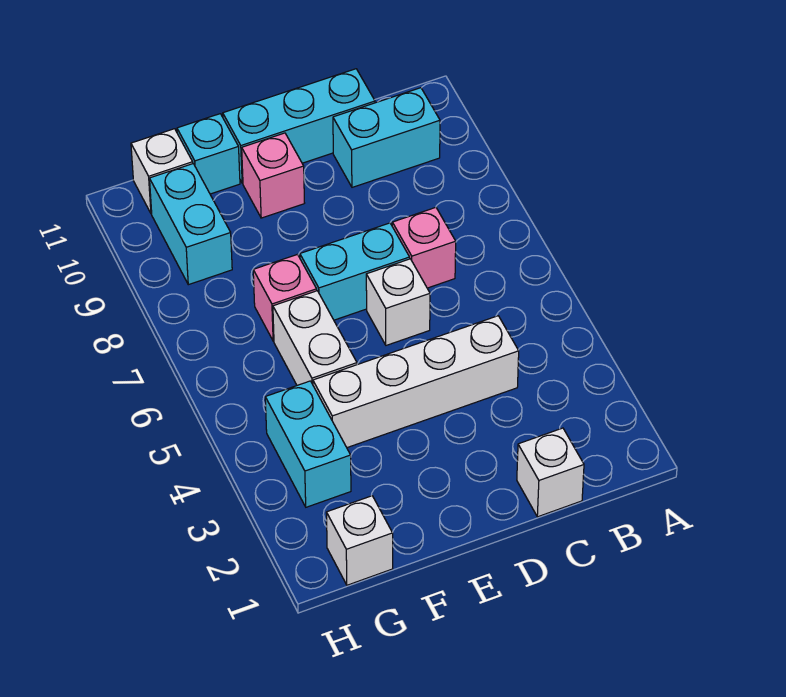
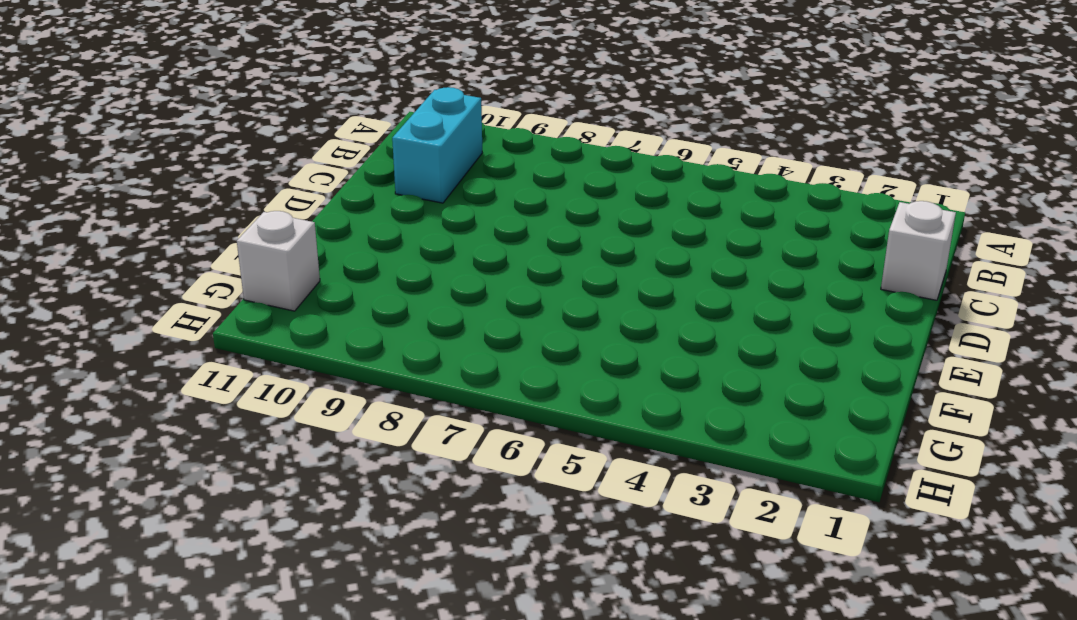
none -> white 1x4 brick [313,316,519,448]
none -> pink 1x1 brick [392,207,456,288]
none -> cyan 1x3 brick [223,69,375,183]

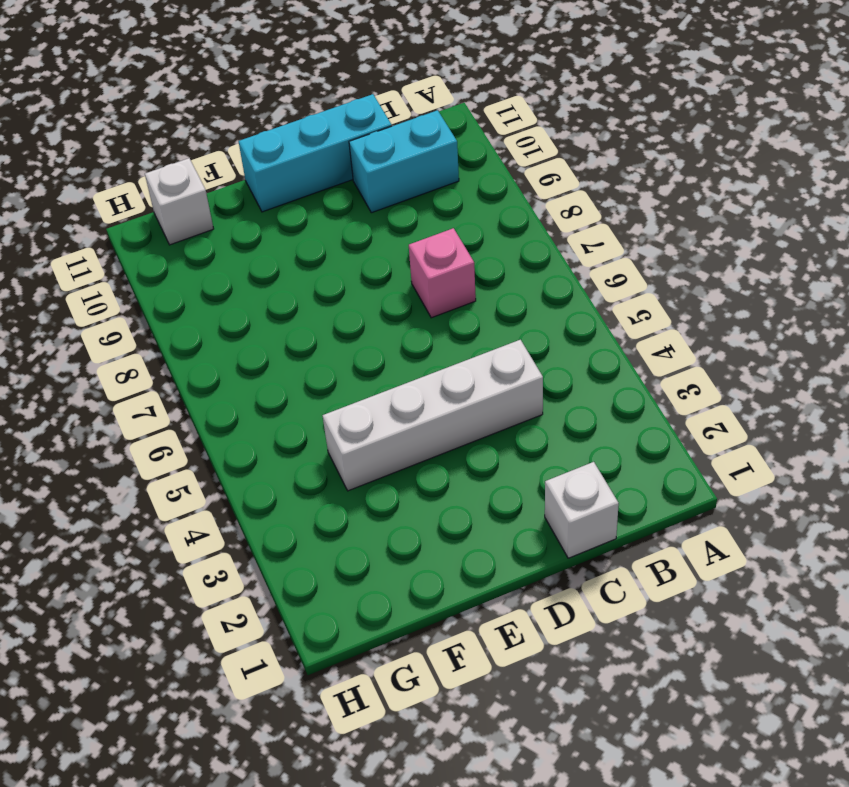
none -> white 1x1 brick [366,259,430,345]
none -> cyan 1x2 brick [300,223,410,320]
none -> pink 1x1 brick [242,133,304,218]

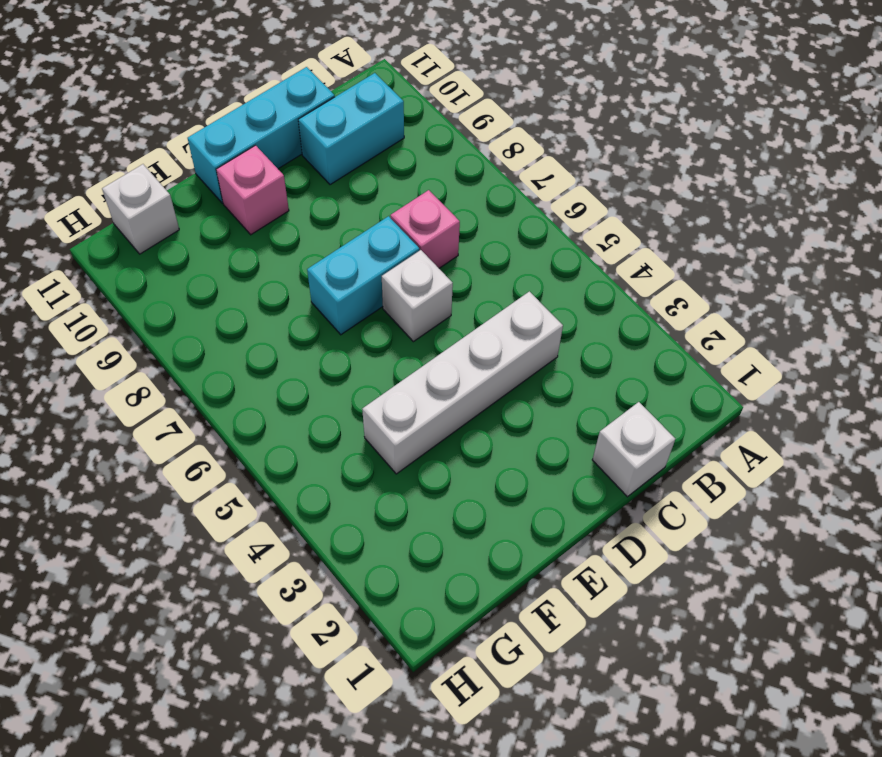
none -> white 1x2 brick [273,291,357,385]
none -> pink 1x1 brick [253,254,317,341]
none -> cyan 1x1 brick [177,114,240,194]

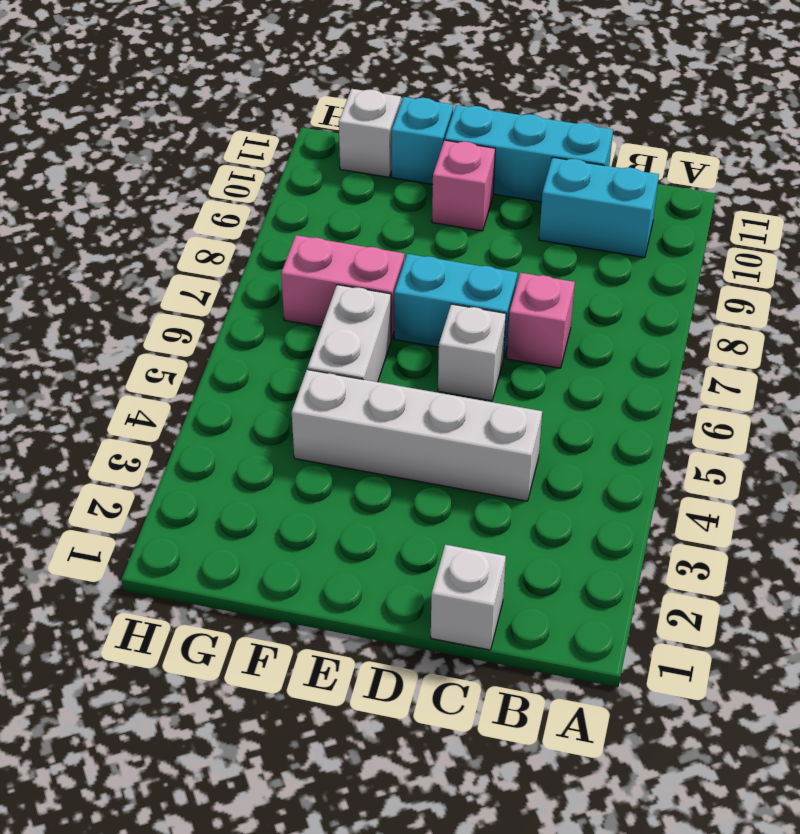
pink 1x2 brick [281,235,404,339] -> pink 1x1 brick [253,254,317,341]
none -> white 1x1 brick [326,496,393,585]
none -> cyan 1x2 brick [265,381,351,507]
none -> cyan 1x2 brick [150,164,232,285]

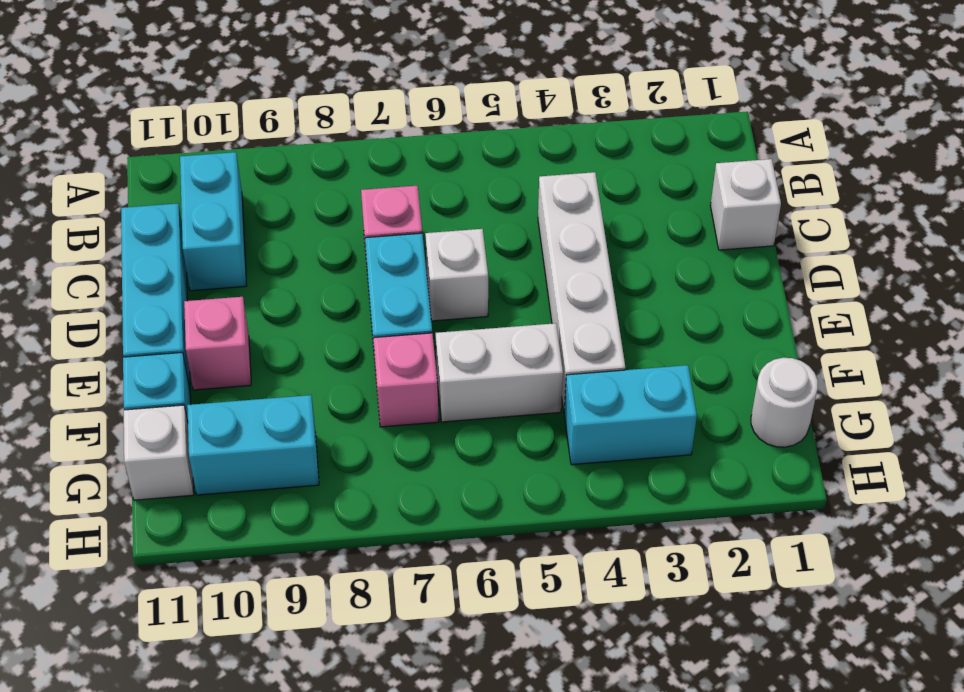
white 1x1 round brick [751,358,818,447] -> white 1x1 brick [326,496,393,585]

